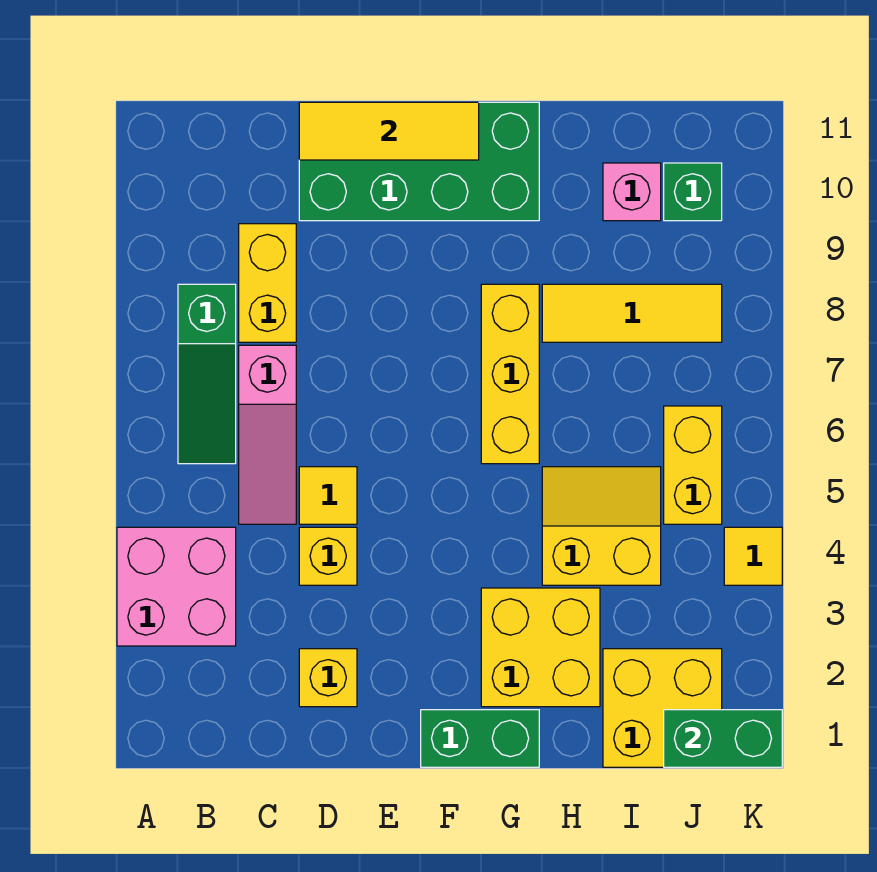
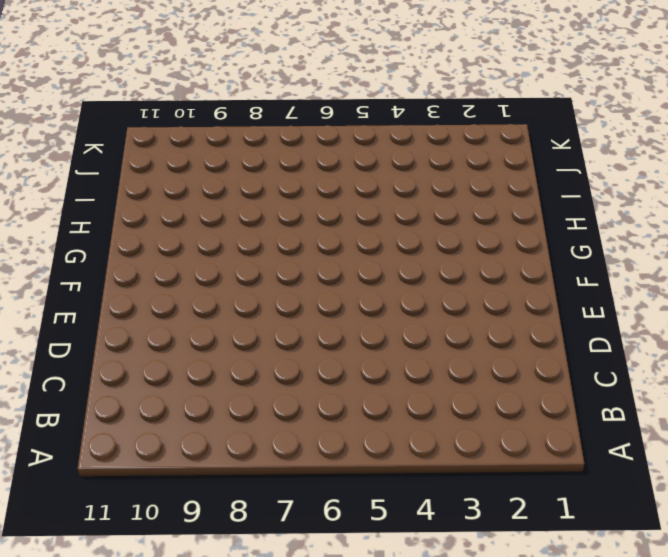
none -> pink 2x2 brick [117,527,236,646]
none -> green 1x3 slope [178,284,236,464]
none -> pink 1x3 slope [239,345,296,524]

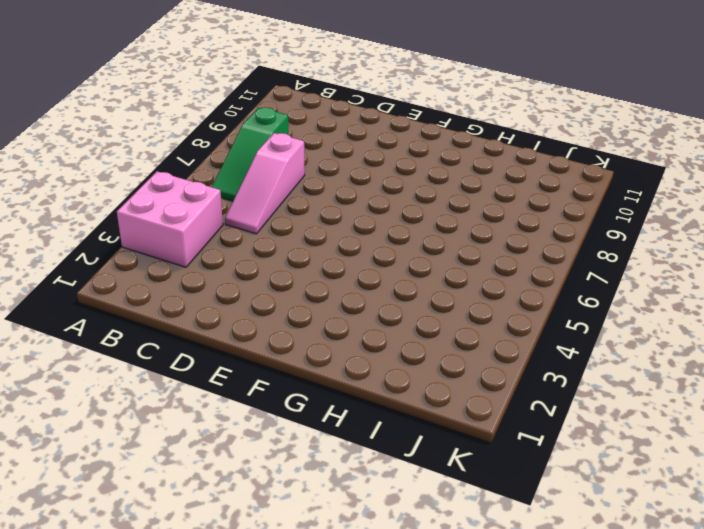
none -> yellow 1x2 brick [239,224,296,342]
none -> yellow 1x1 brick [299,649,357,707]
none -> yellow 1x1 brick [299,527,357,585]

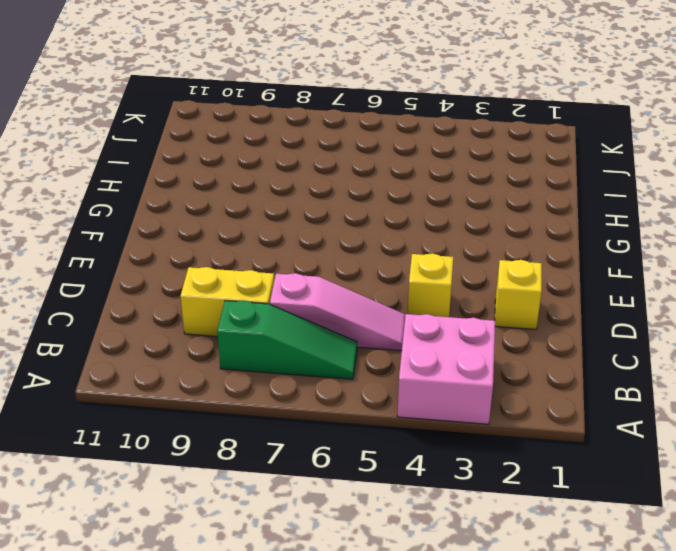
none -> yellow 1x1 tile [299,467,357,524]
none -> green 2x4 brick [299,102,539,221]
none -> green 1x2 brick [421,710,539,767]

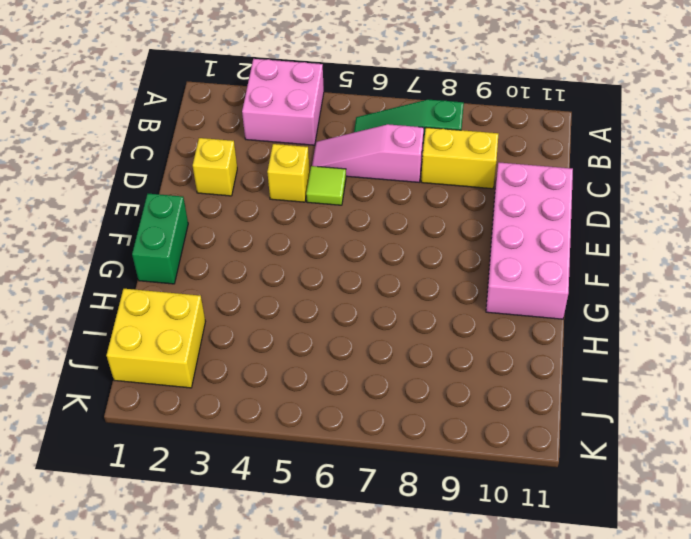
lime 1x1 tile [306,166,346,205] -> yellow 1x1 tile [299,467,357,524]
pink 2x4 brick [486,162,573,319] -> green 2x4 brick [299,102,539,221]
none -> yellow 2x2 brick [481,588,600,707]
none -> yellow 1x3 brick [481,284,539,464]
none -> yellow 2x2 slope [542,467,661,585]

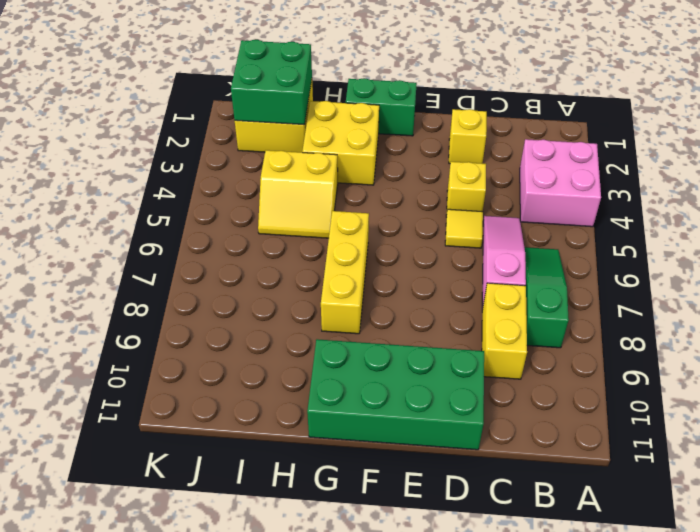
green 2x2 brick [231,40,312,125] -> green 1x2 brick [664,710,782,767]
none -> yellow 1x3 tile [542,284,722,342]
none -> pink 1x1 brick [603,163,661,221]
none -> yellow 1x2 brick [664,406,722,524]

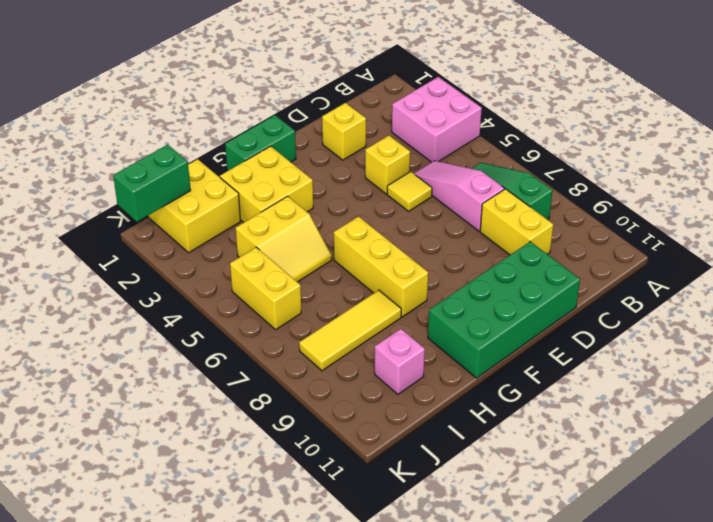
none -> green 1x1 brick [664,163,722,221]
none -> yellow 1x1 tile [724,527,782,585]
none -> yellow 1x3 tile [299,102,479,160]

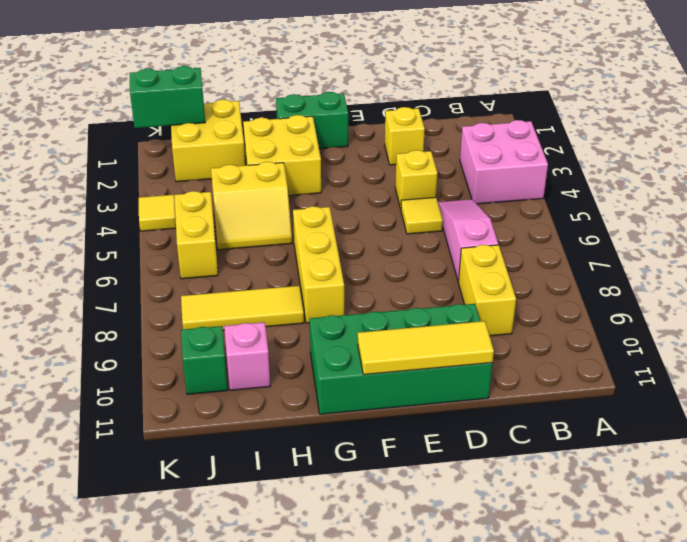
none -> green 1x3 slope [178,284,236,464]

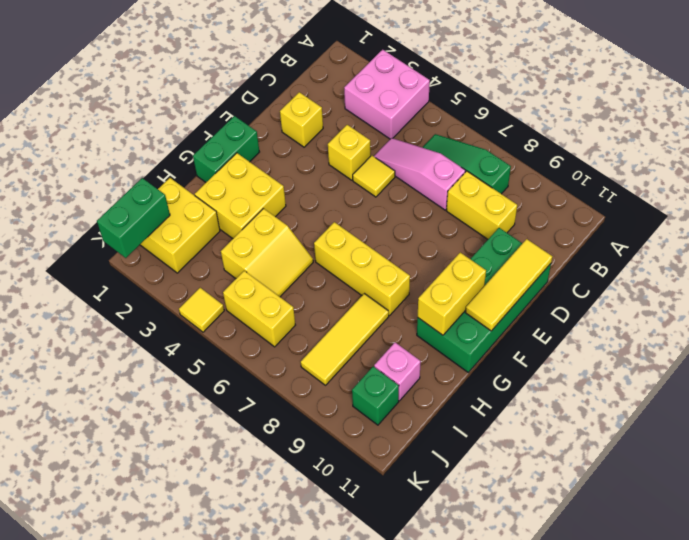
yellow 1x2 brick [418,252,486,335] -> none

